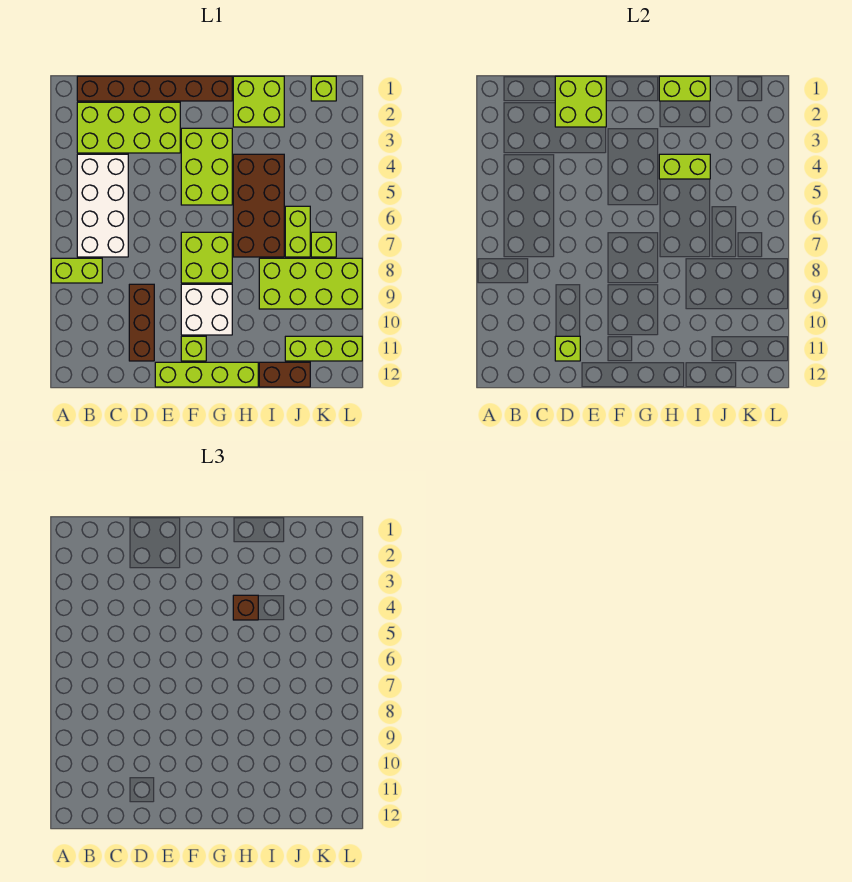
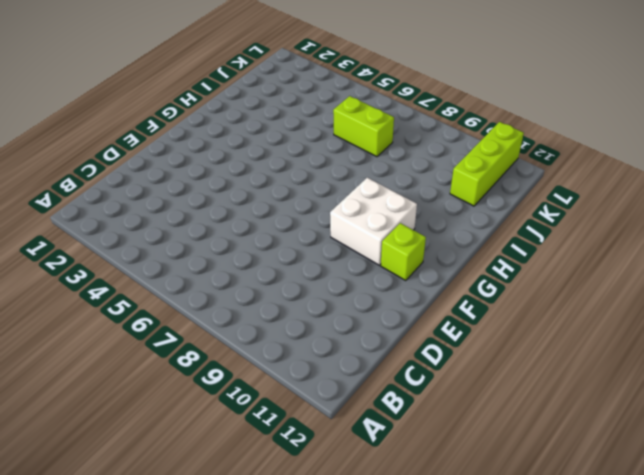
none -> lime 1x2 brick [51,258,102,283]
none -> brown 1x6 brick [77,76,232,101]
none -> lime 2x4 brick [77,102,180,153]

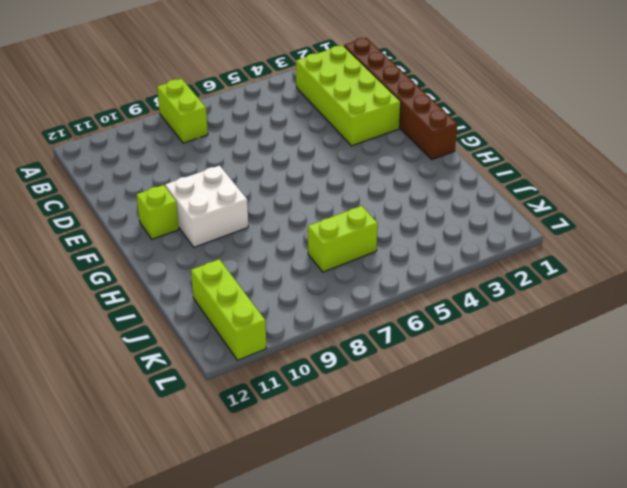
none -> white 2x4 brick [77,154,128,257]
none -> brown 1x3 brick [129,284,154,361]
none -> lime 1x4 brick [155,362,258,387]

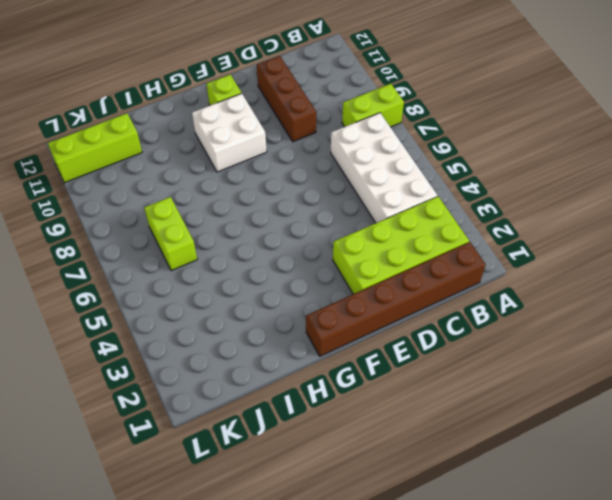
none -> lime 1x4 brick [155,362,258,387]
none -> lime 2x3 brick [181,128,232,205]
none -> lime 2x2 brick [181,232,232,283]

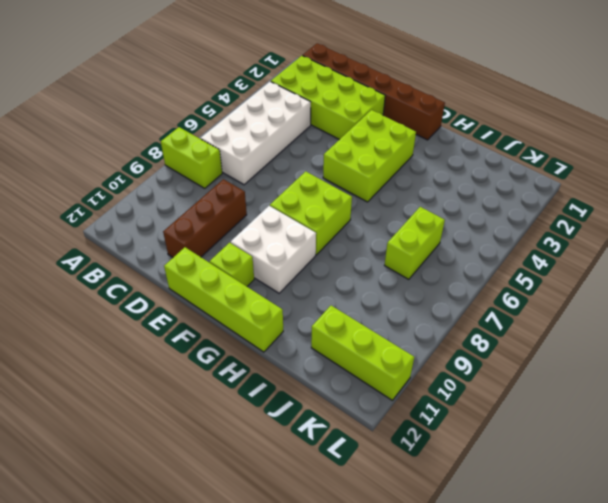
none -> lime 2x2 brick [233,76,284,127]
none -> brown 2x4 brick [233,154,284,257]
none -> lime 2x4 brick [259,258,362,309]

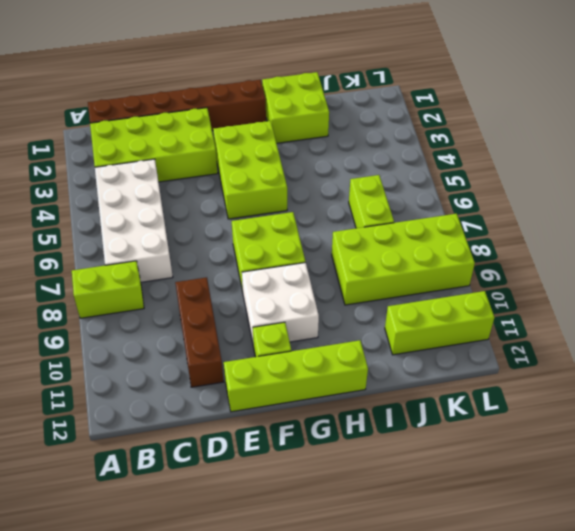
none -> brown 2x4 brick [233,154,284,257]
none -> brown 1x2 brick [259,362,310,387]
none -> lime 1x1 brick [311,76,336,101]

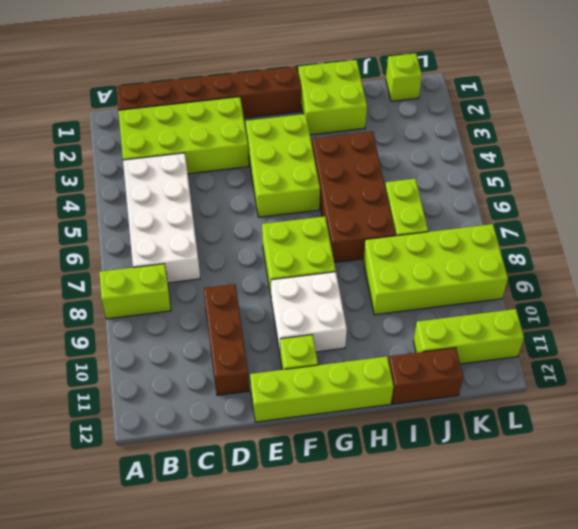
none -> lime 1x1 brick [311,232,336,257]
none -> lime 2x2 brick [555,76,606,127]
none -> lime 1x1 brick [555,336,580,361]

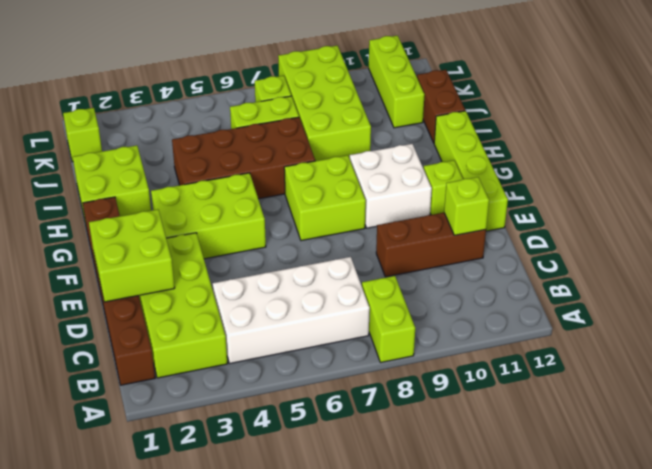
none -> lime 1x2 brick [659,76,710,101]
none -> lime 1x2 brick [659,154,710,179]
none -> brown 1x1 brick [233,595,258,620]

